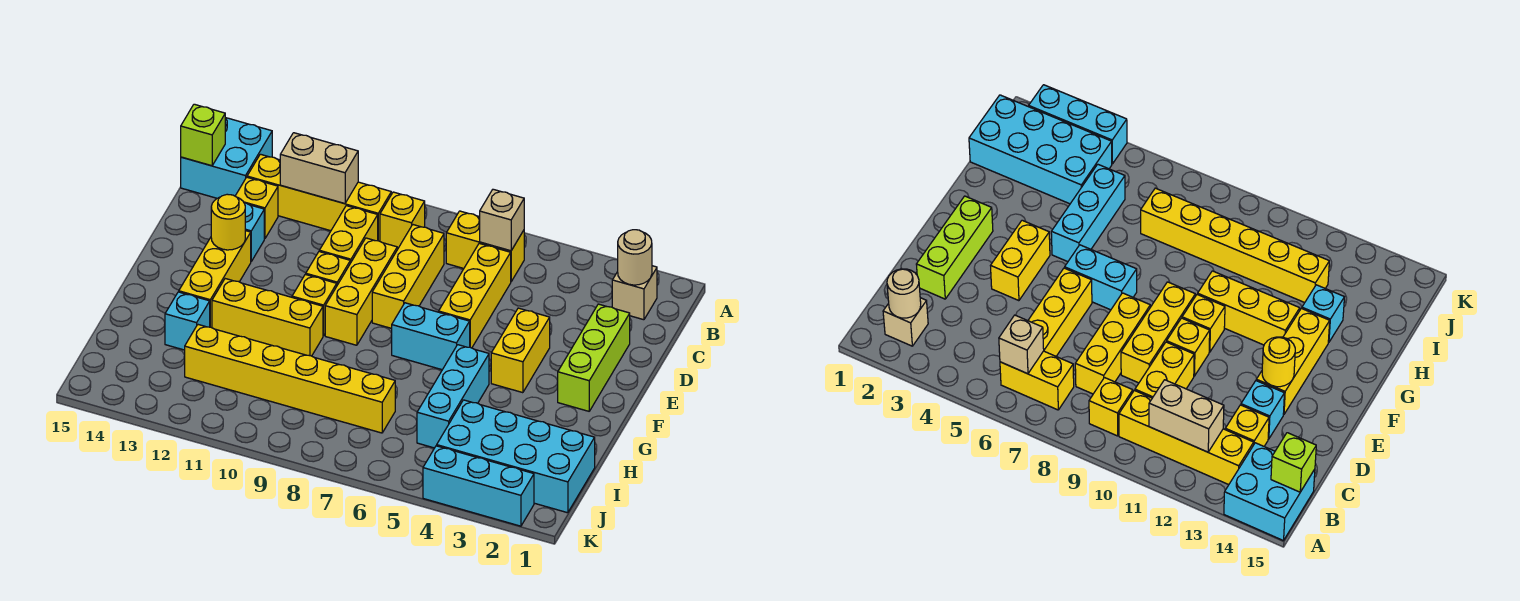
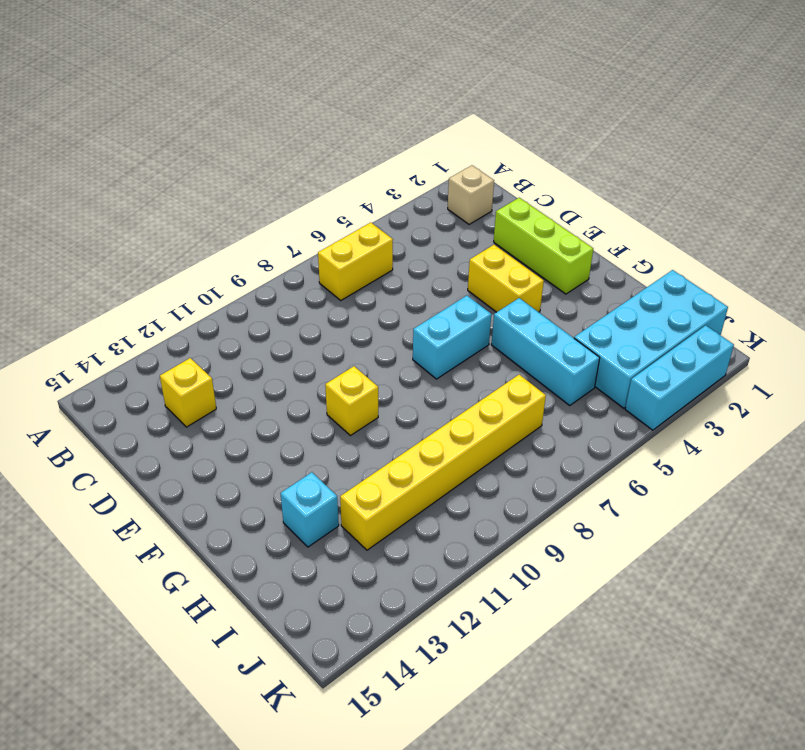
none -> cyan 2x2 brick [181,118,272,198]
none -> yellow 1x1 brick [380,192,425,249]
none -> yellow 1x4 brick [247,154,391,241]

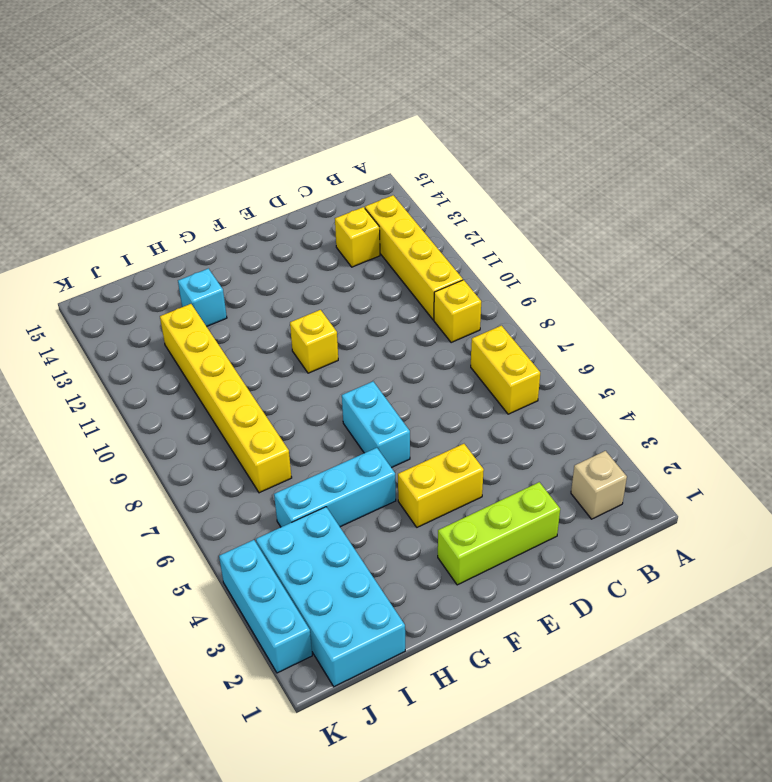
none -> cyan 2x2 brick [181,118,272,198]
none -> yellow 1x3 brick [439,243,511,348]
none -> yellow 1x3 brick [372,225,444,328]

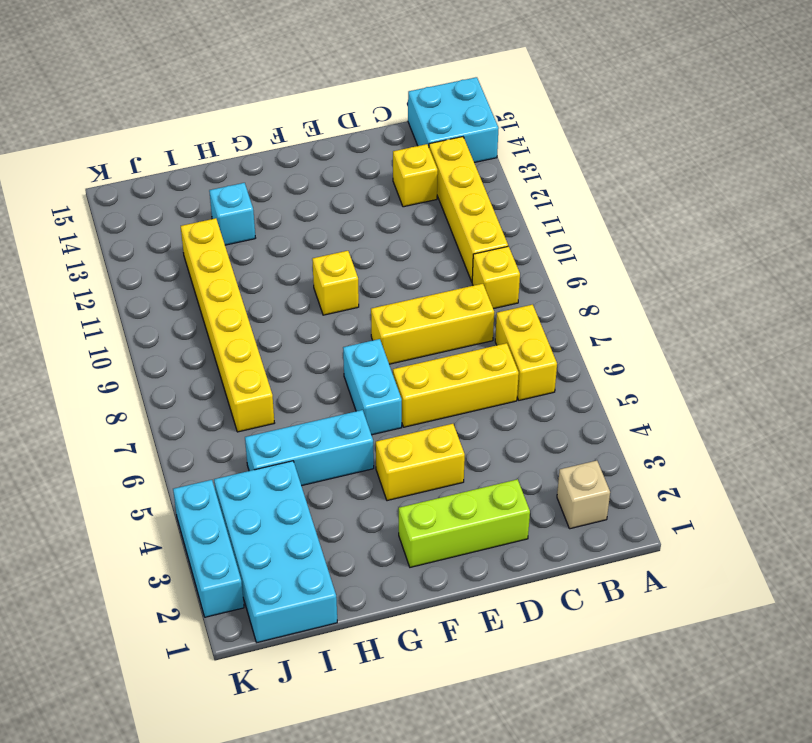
none -> yellow 1x2 brick [319,206,378,263]
none -> yellow 1x3 brick [325,238,397,345]
none -> cyan 1x1 brick [244,203,264,261]

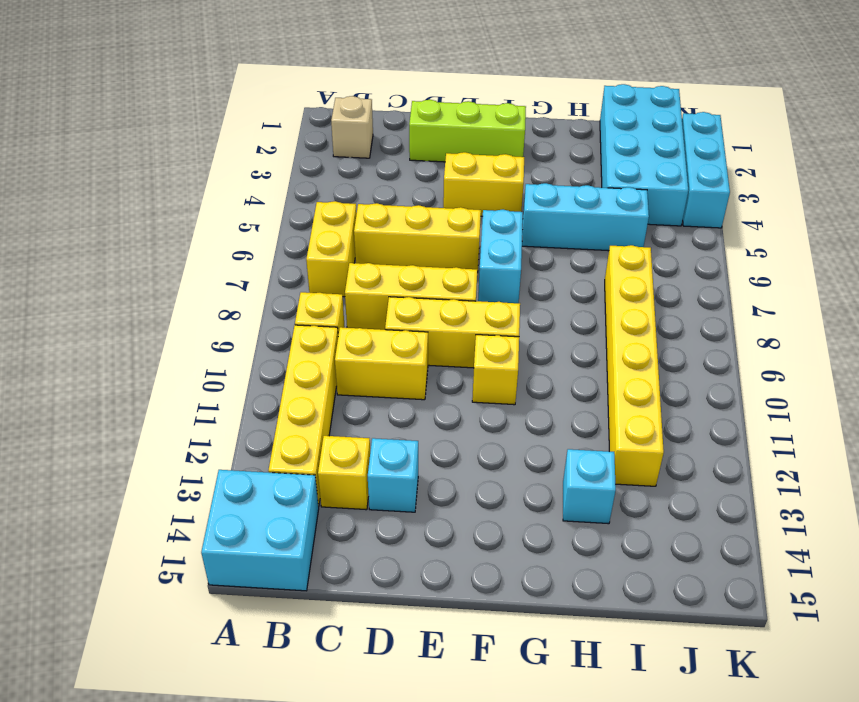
none -> yellow 1x1 brick [306,252,350,285]
none -> yellow 1x3 brick [179,231,251,328]
none -> yellow 1x3 brick [212,279,323,356]

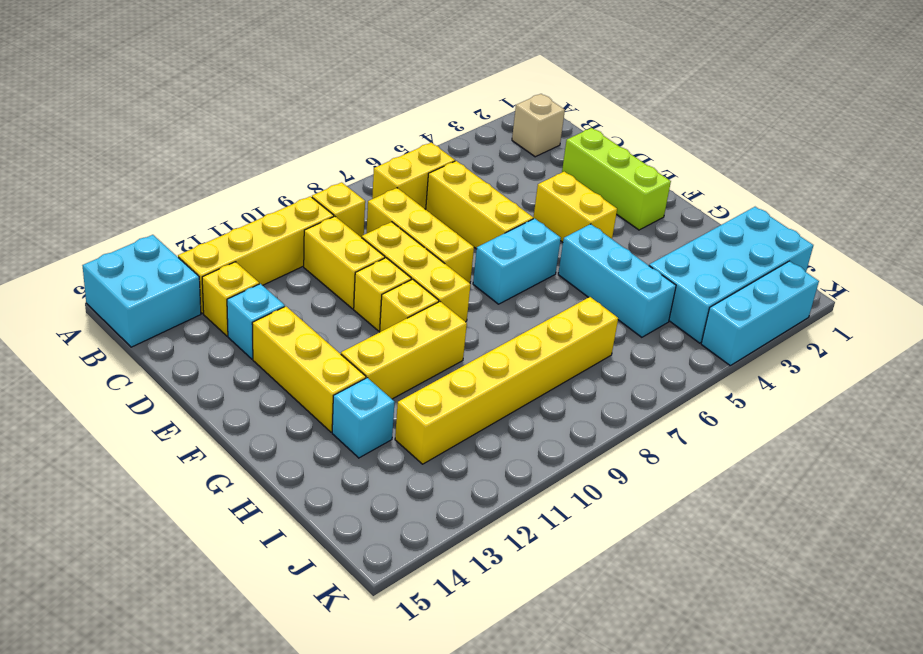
none -> tan 1x1 round brick [618,230,652,285]
none -> tan 1x1 brick [480,189,524,251]
none -> tan 1x2 brick [280,133,358,204]

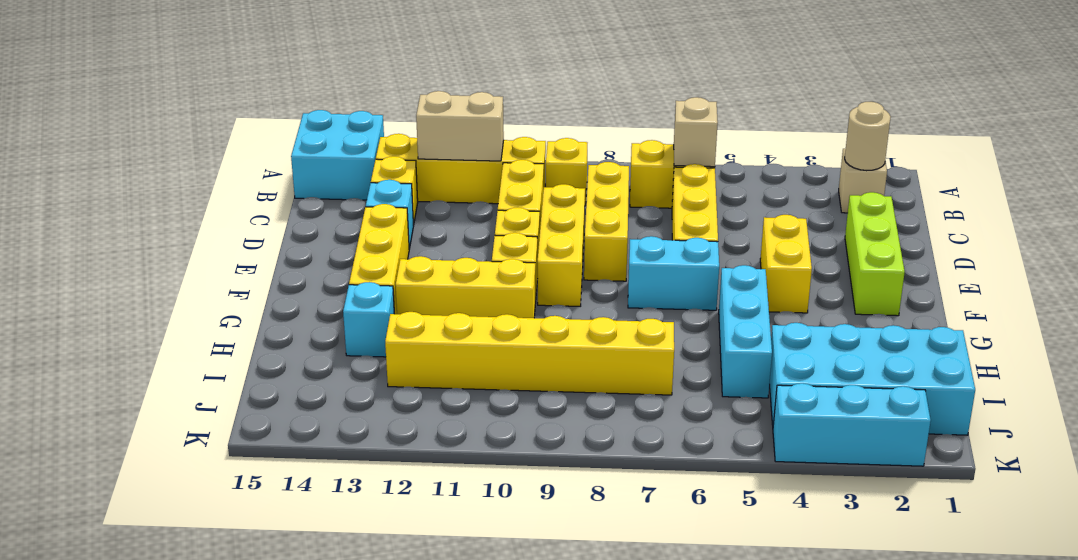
none -> lime 1x1 brick [181,104,225,166]
none -> yellow 1x1 round brick [211,194,245,250]

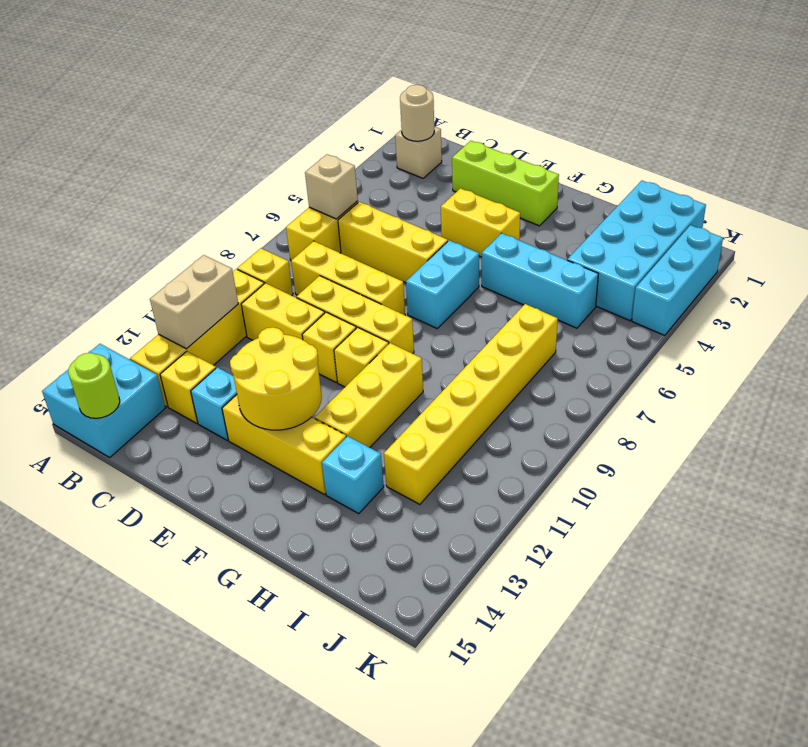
lime 1x1 round brick [68,353,120,418] -> lime 1x1 brick [181,104,225,166]
yellow 2x2 round brick [230,327,322,430] -> yellow 1x1 round brick [211,194,245,250]

